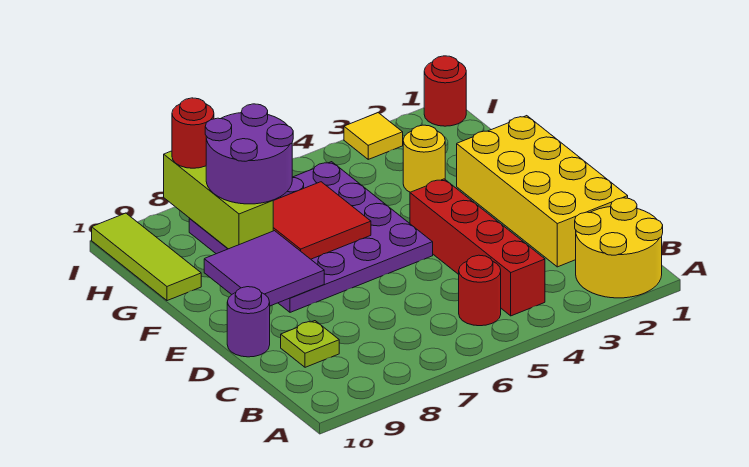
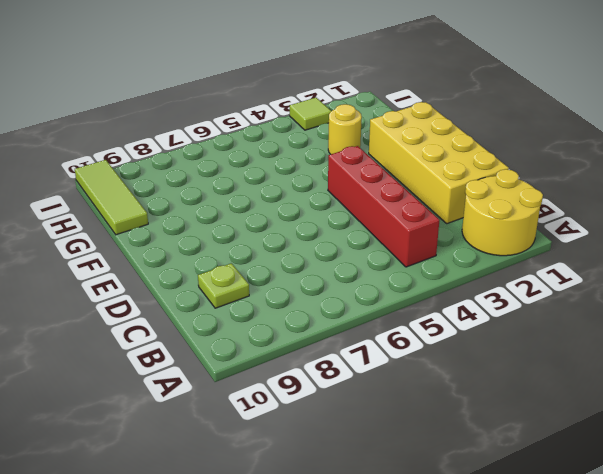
lime 1x1 tile [290,98,331,130] -> yellow 1x1 tile [344,113,403,159]
none -> red 1x1 round brick [459,255,501,326]
none -> purple 1x1 round brick [227,287,270,357]
none -> purple 4x4 plate [189,162,433,312]

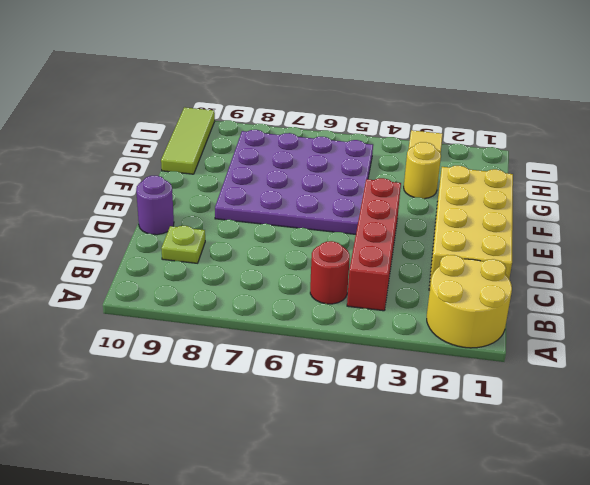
none -> red 1x1 round brick [424,56,466,126]
none -> purple 2x2 tile [204,231,324,306]
none -> red 2x2 tile [273,182,371,259]

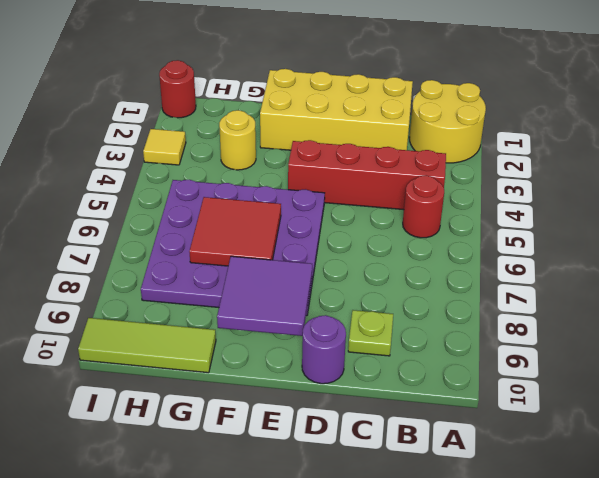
none -> lime 1x3 brick [164,151,273,249]
none -> purple 2x2 round brick [205,104,293,204]
none -> red 1x1 round brick [172,98,214,168]

